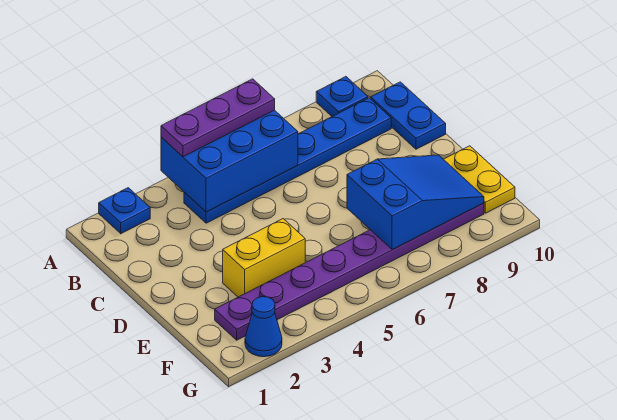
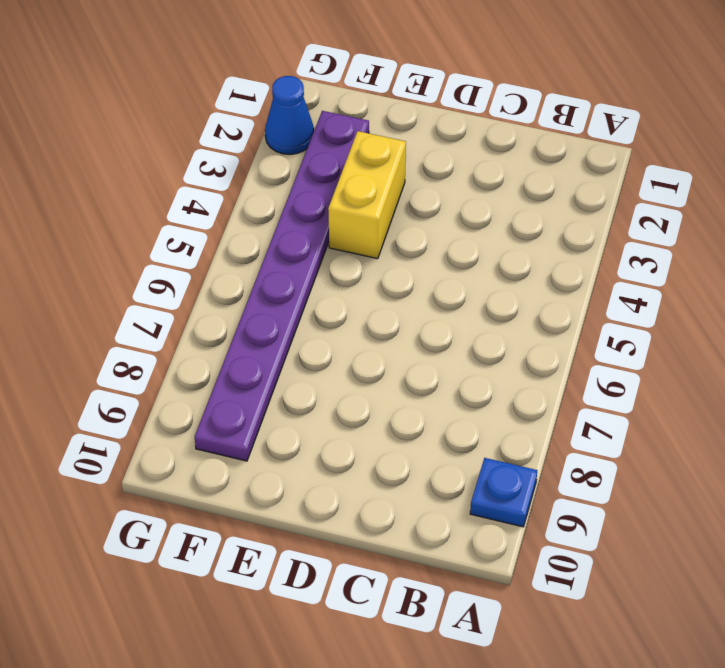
none -> blue 1x1 plate [99,188,150,234]
none -> blue 1x6 plate [184,98,391,223]

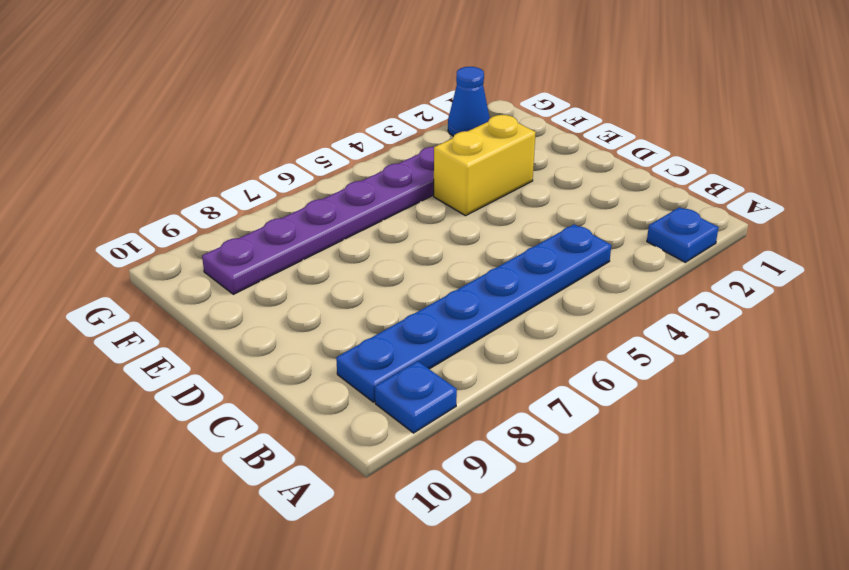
none -> blue 1x2 plate [371,82,446,149]
none -> yellow 1x2 plate [444,146,515,213]

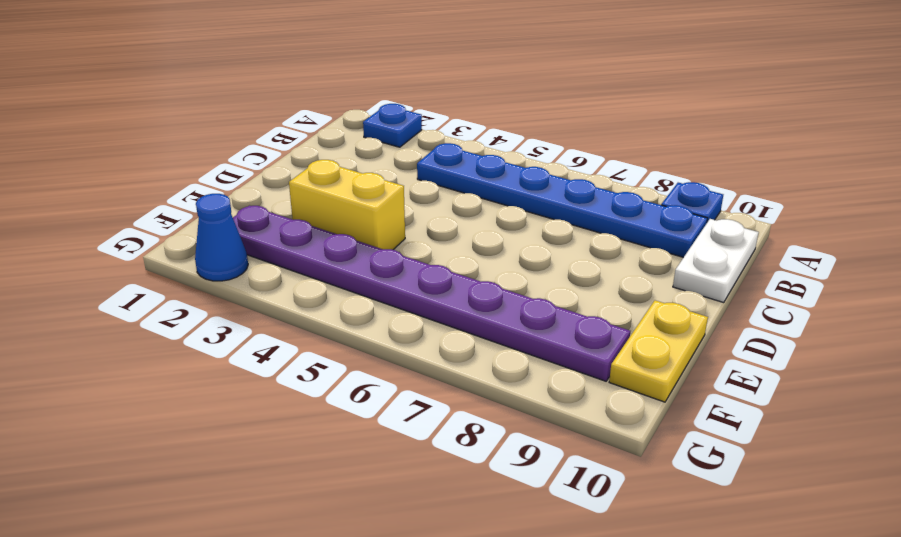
white 1x2 plate [673,219,759,303] -> blue 1x2 plate [371,82,446,149]
none -> blue 2x3 brick [161,110,298,212]
none -> blue 2x3 slope [347,155,484,250]

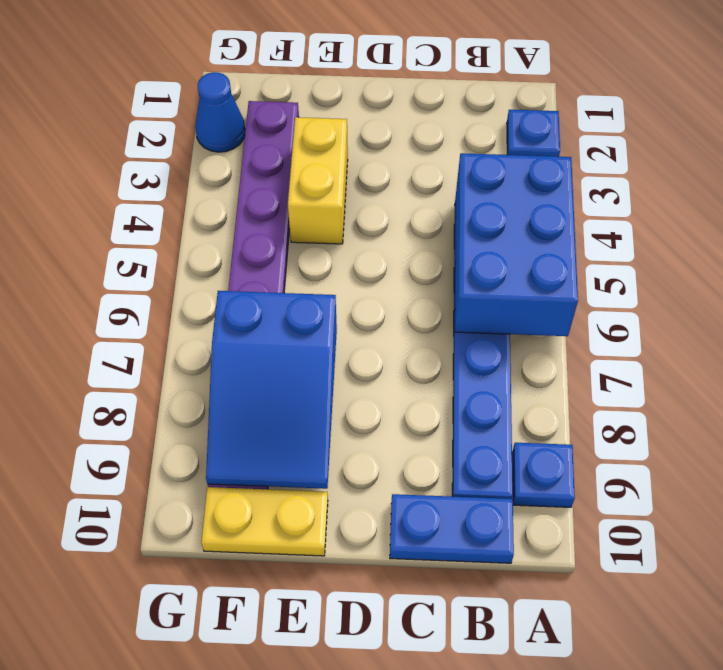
none -> purple 1x3 plate [161,79,275,157]

